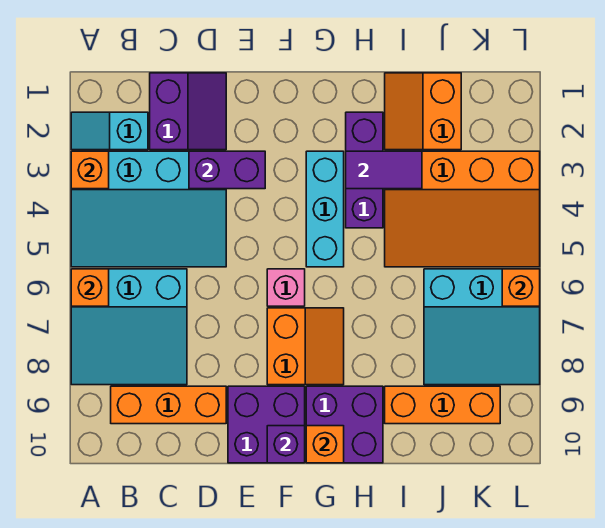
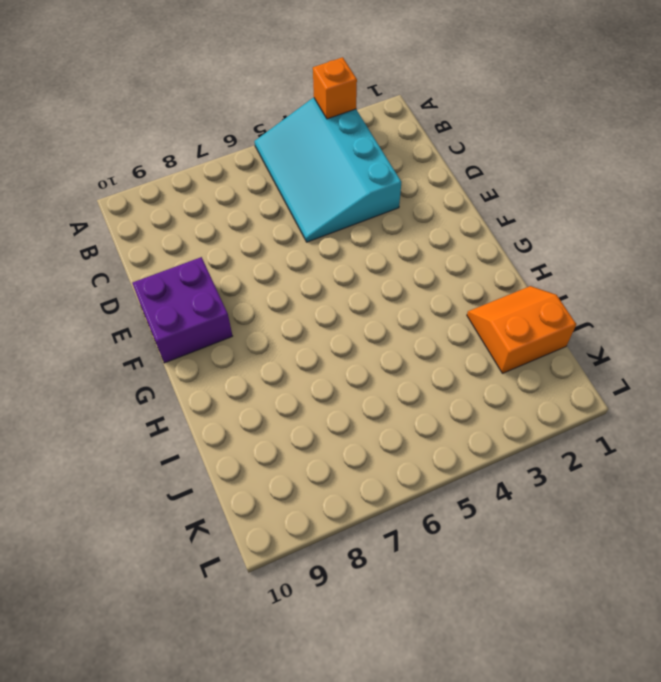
none -> cyan 1x2 slope [71,112,148,150]
none -> cyan 3x3 slope [71,269,187,385]
none -> orange 1x3 brick [111,386,226,424]

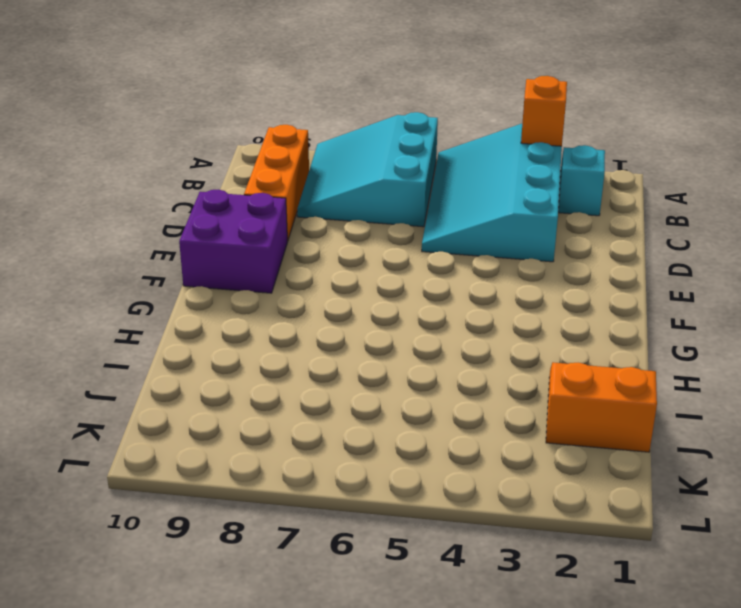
none -> purple 2x2 slope [150,73,226,150]
none -> pink 1x1 brick [267,269,305,306]
none -> orange 2x2 slope [267,308,344,385]

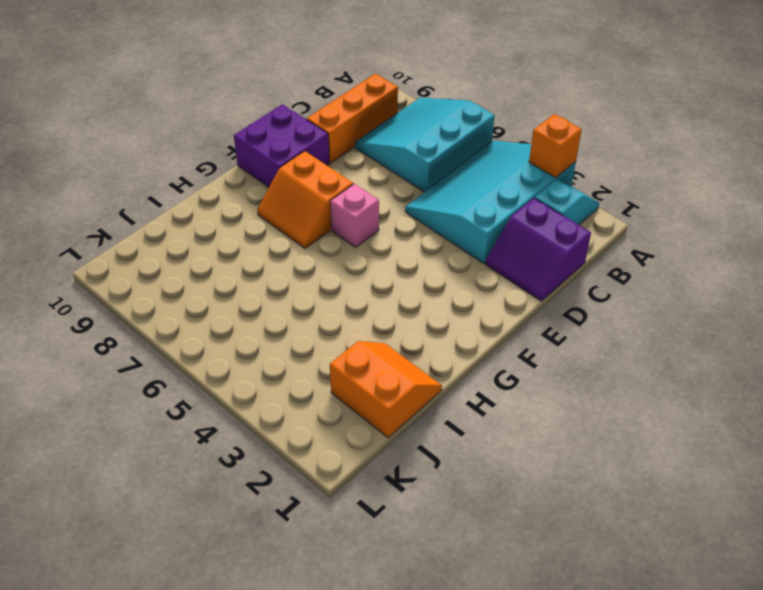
none -> cyan 1x3 brick [306,151,344,267]
none -> purple 2x2 brick [306,386,383,463]
none -> purple 1x3 brick [346,112,383,228]

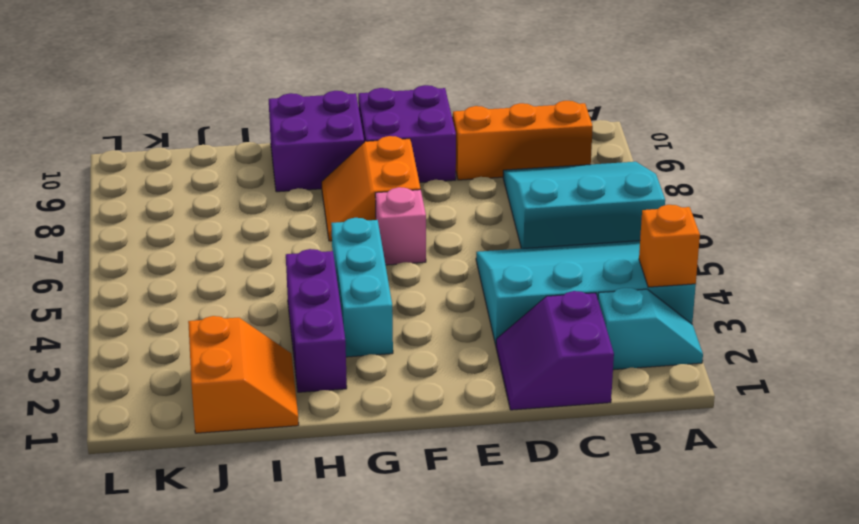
none -> orange 3x4 slope [385,151,540,267]
none -> orange 1x3 brick [385,386,500,424]
none -> cyan 3x3 slope [424,269,540,385]

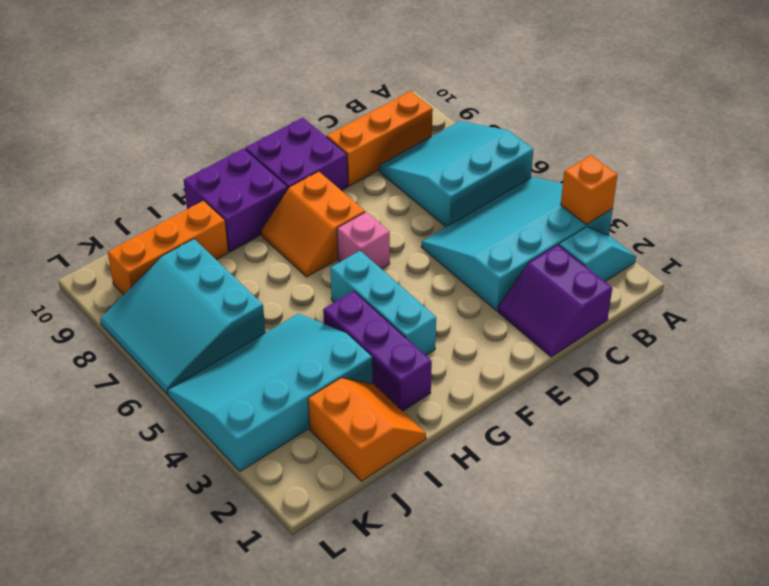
cyan 3x4 slope [168,314,372,471] -> orange 3x4 slope [385,151,540,267]
cyan 3x3 slope [100,239,265,394] -> cyan 3x3 slope turned to [424,269,540,385]
none -> orange 1x1 brick [71,269,109,306]
none -> purple 1x2 brick [189,151,265,189]
none -> purple 1x1 brick [267,426,305,463]

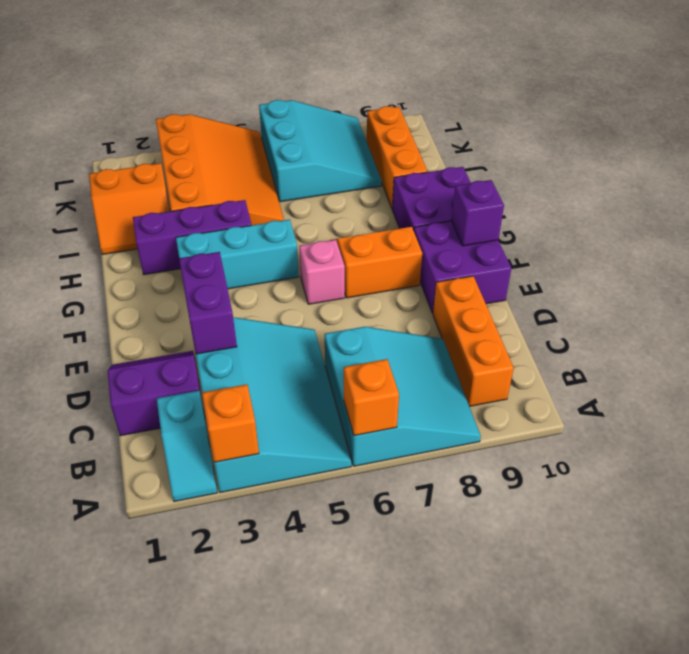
none -> orange 1x1 brick [306,426,344,463]
none -> purple 1x2 tile [346,151,422,189]
none -> orange 1x1 brick [502,269,540,306]

